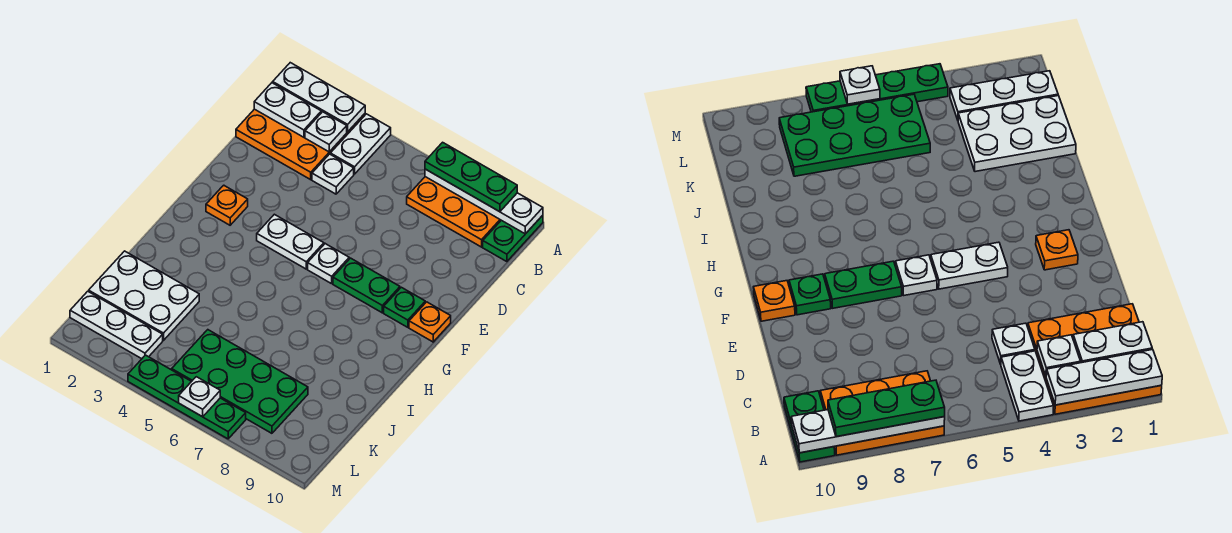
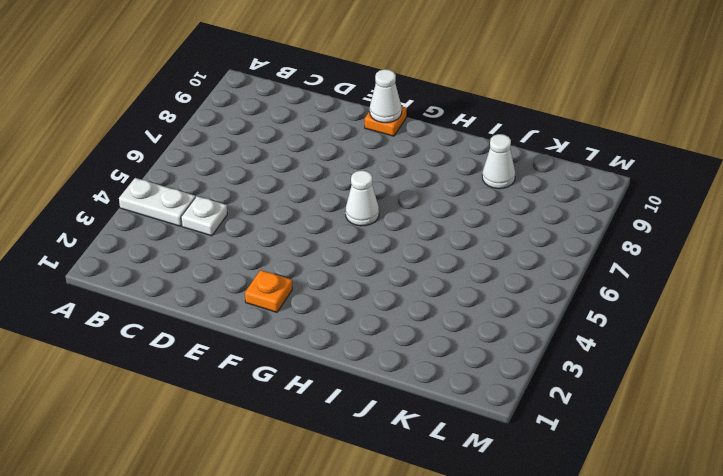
white 1x1 cone [370,69,402,123] -> none
white 1x1 cone [346,171,379,226] -> none
white 1x1 cone [482,134,515,189] -> none
none -> orange 3x3 plate [236,109,365,180]
none -> orange 2x3 plate [407,177,501,247]
none -> green 1x2 plate [483,215,543,262]

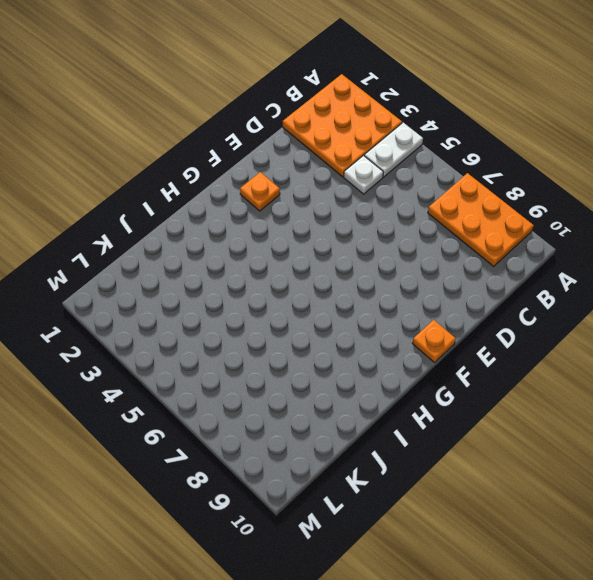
none -> green 1x2 plate [483,215,543,262]
none -> white 1x2 plate [257,214,324,269]
none -> white 1x1 plate [308,244,349,284]

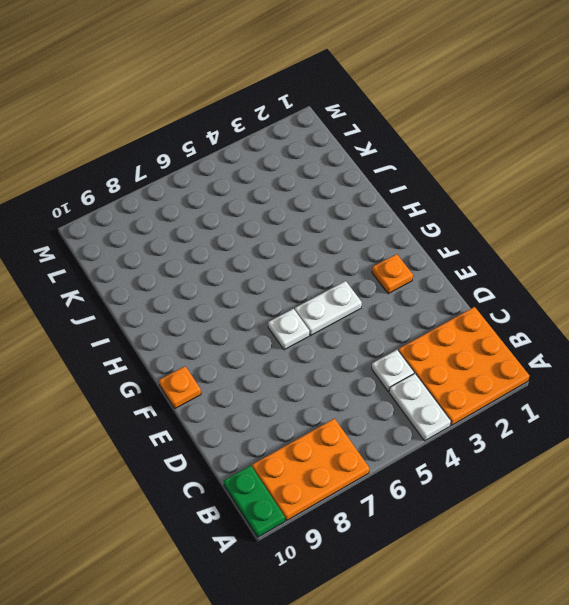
none -> green 1x2 plate [333,258,400,313]
none -> green 1x1 plate [384,287,425,327]
none -> white 2x3 plate [89,251,199,340]

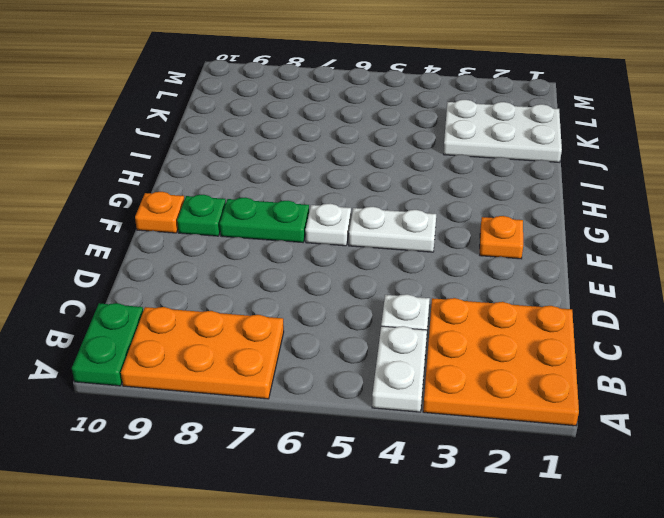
none -> green 2x4 plate [172,330,308,433]
none -> white 1x3 plate [70,291,163,359]
none -> green 1x4 plate [128,355,246,439]

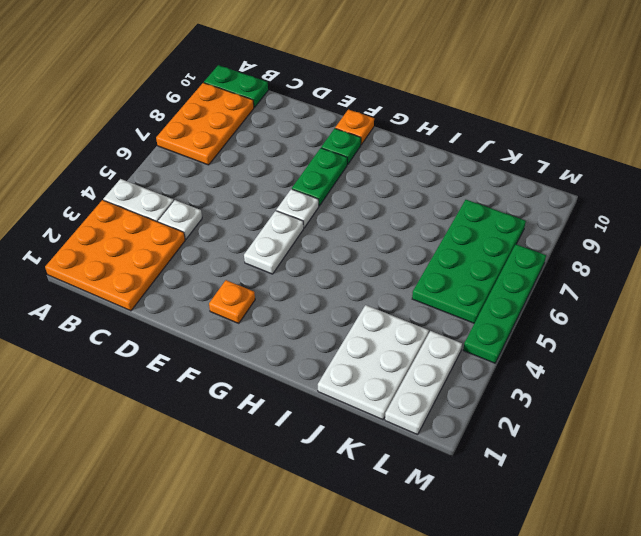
none -> white 1x3 plate [273,63,365,132]
none -> white 1x4 plate [425,169,543,234]
none -> white 1x2 plate [254,83,321,137]

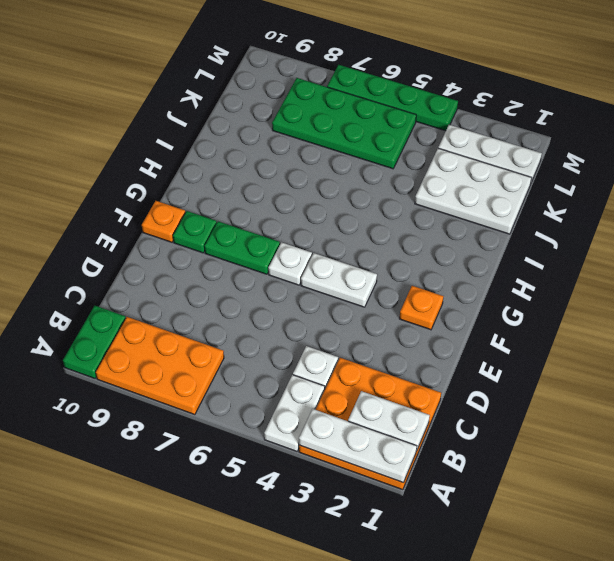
none -> white 1x4 plate [425,169,543,234]
none -> white 1x1 plate [305,112,347,152]
none -> white 1x1 plate [179,377,220,417]

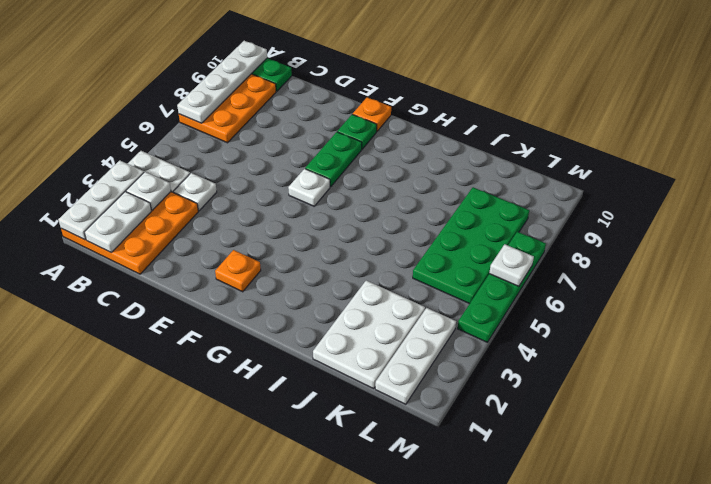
none -> white 1x2 plate [257,214,324,269]
none -> green 1x3 plate [425,142,517,212]

